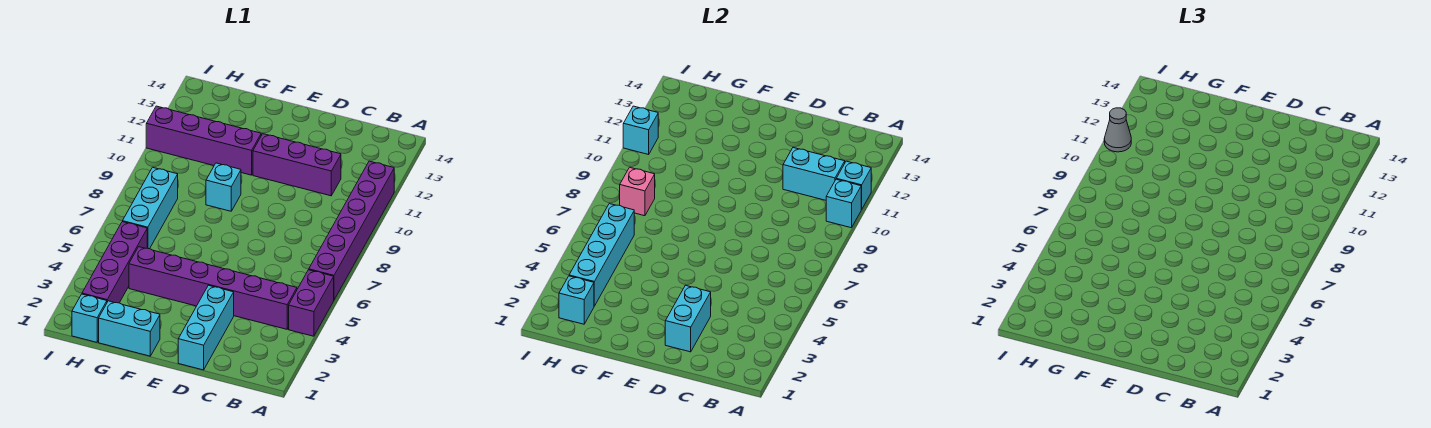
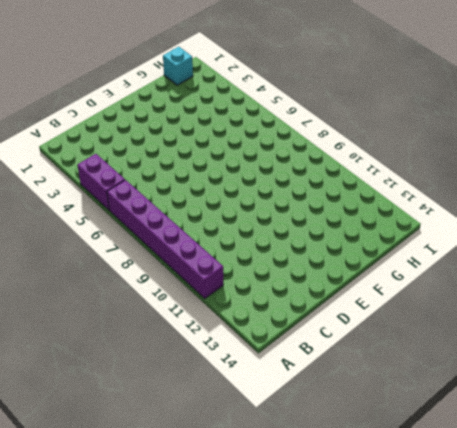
none -> purple 1x6 brick [129,247,297,329]
none -> purple 1x3 brick [253,134,341,196]
none -> cyan 1x3 brick [178,285,234,370]

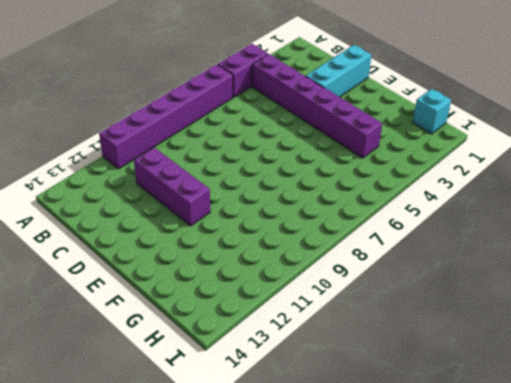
none -> cyan 1x2 brick [99,301,160,356]
none -> cyan 1x1 brick [206,163,241,211]
none -> purple 1x4 brick [146,106,261,175]

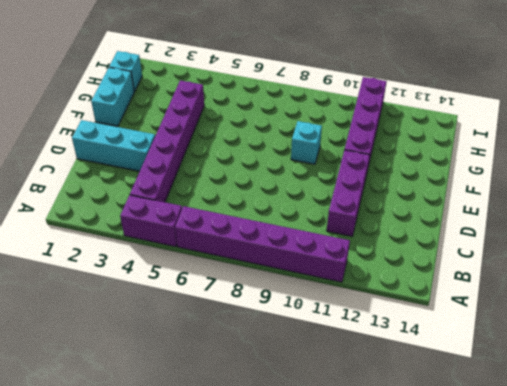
none -> purple 1x4 brick [82,222,147,303]
none -> cyan 1x3 brick [123,167,178,249]
none -> cyan 1x1 brick [826,179,862,228]

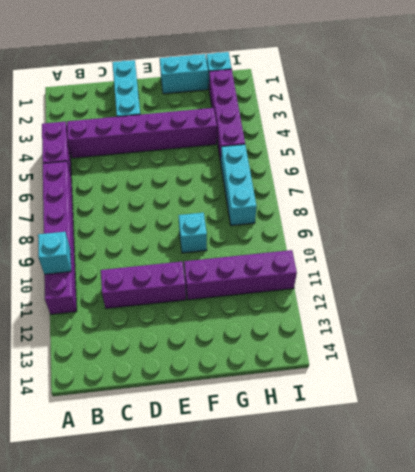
none -> cyan 1x1 brick [837,161,871,209]
none -> cyan 1x2 brick [783,148,845,200]
none -> cyan 1x2 brick [665,285,711,352]

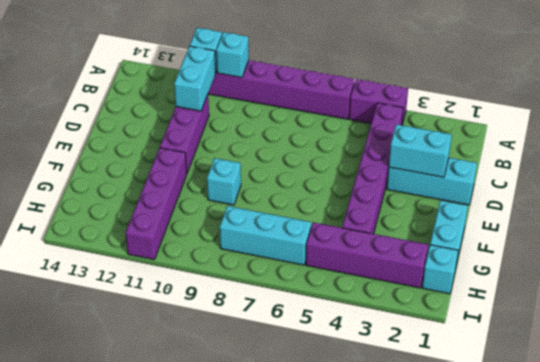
none -> cyan 1x1 brick [559,276,594,324]
none -> cyan 1x4 brick [569,204,634,306]
none -> pink 1x1 brick [620,167,655,216]

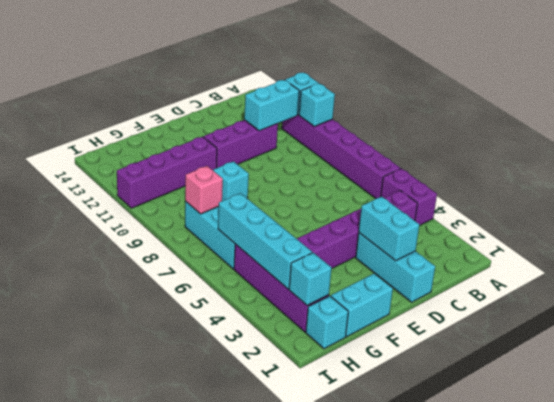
none -> cyan 1x1 brick [623,106,658,155]
none -> grey 1x1 cone [1104,108,1131,152]

